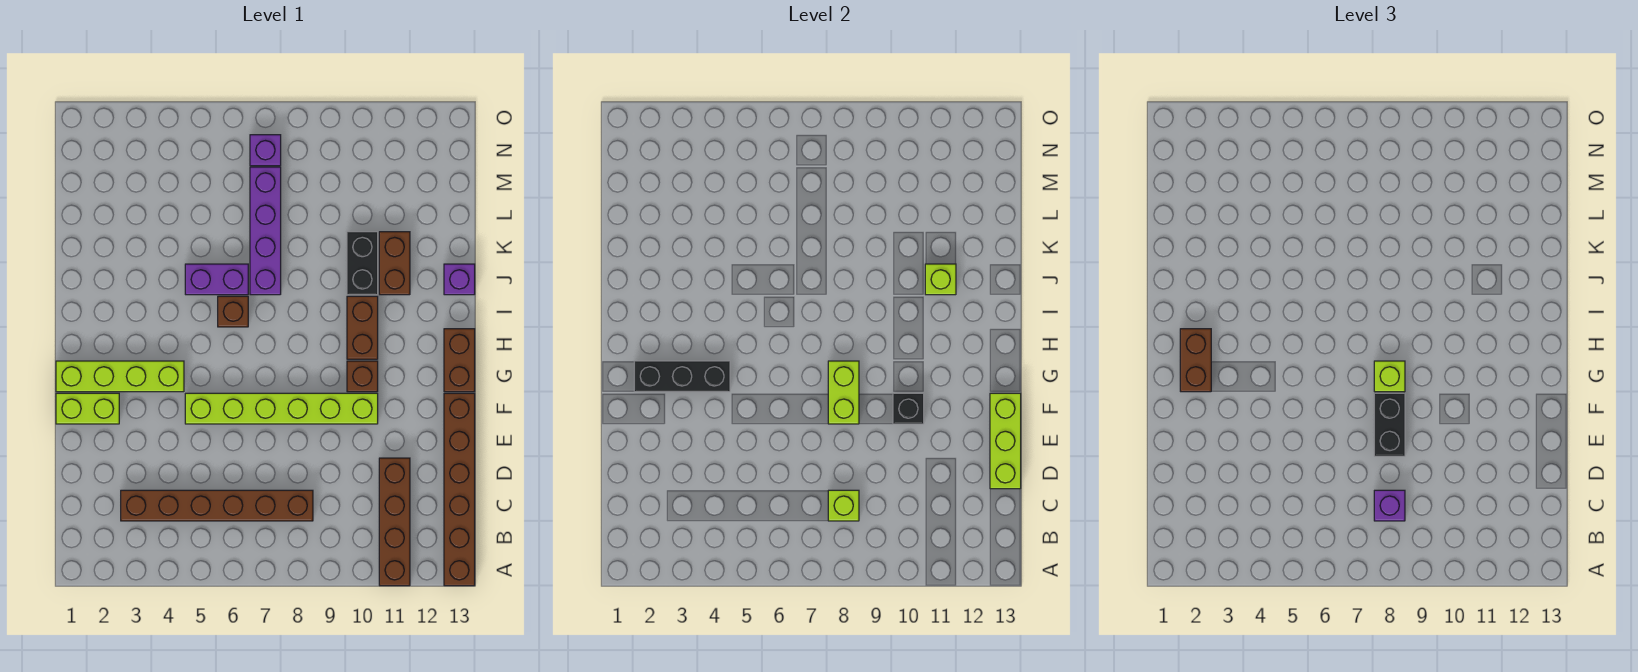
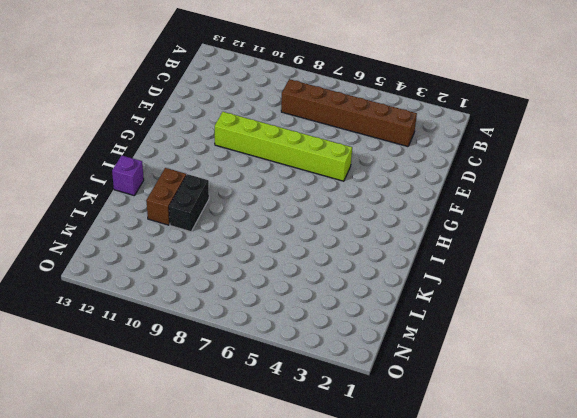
none -> brown 1x4 brick [379,458,410,586]
none -> brown 1x6 brick [444,393,475,586]
none -> lime 1x2 brick [56,393,119,424]

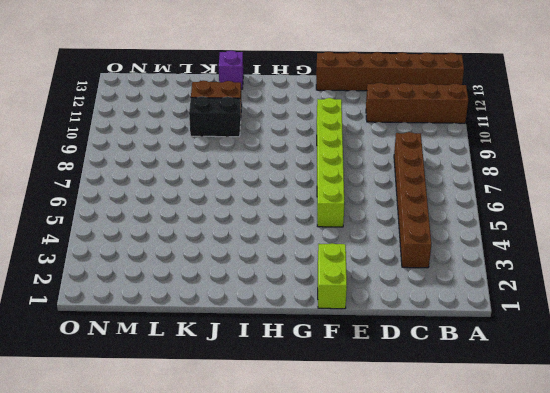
none -> lime 1x4 brick [56,361,184,392]
none -> brown 1x1 brick [347,361,378,392]
none -> brown 1x2 brick [444,329,475,392]

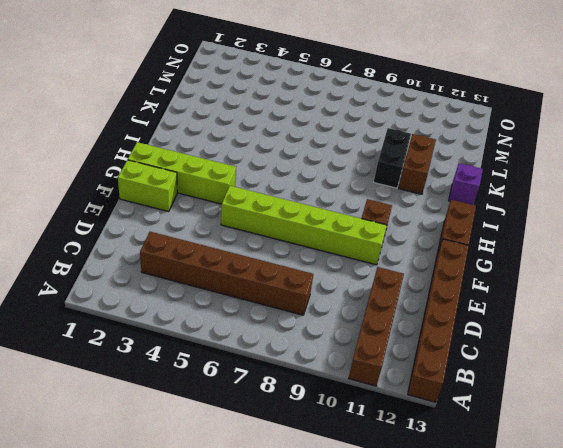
none -> brown 1x2 brick [347,296,378,359]
none -> brown 1x1 brick [218,296,248,327]
none -> purple 1x2 brick [185,264,248,295]

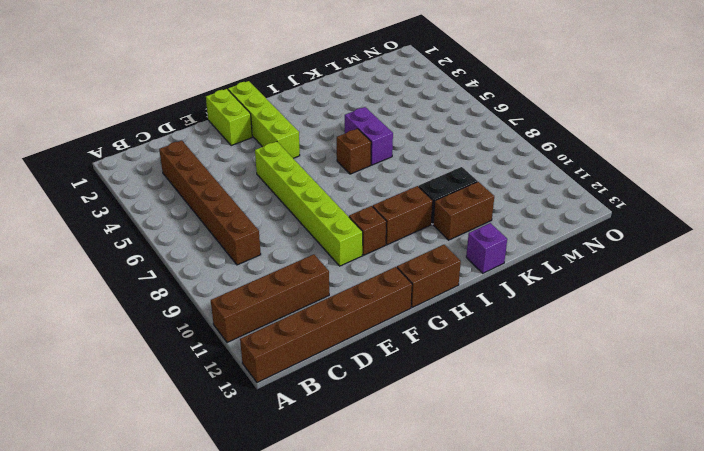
none -> purple 1x4 brick [250,167,281,295]
none -> purple 1x1 brick [250,135,281,166]
none -> lime 1x1 brick [828,490,859,521]

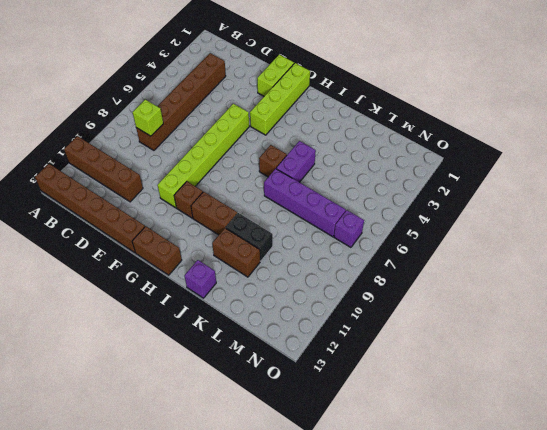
none -> lime 1x3 brick [990,393,1021,489]
none -> lime 1x2 brick [828,361,859,424]
none -> black 1x1 brick [893,393,924,424]

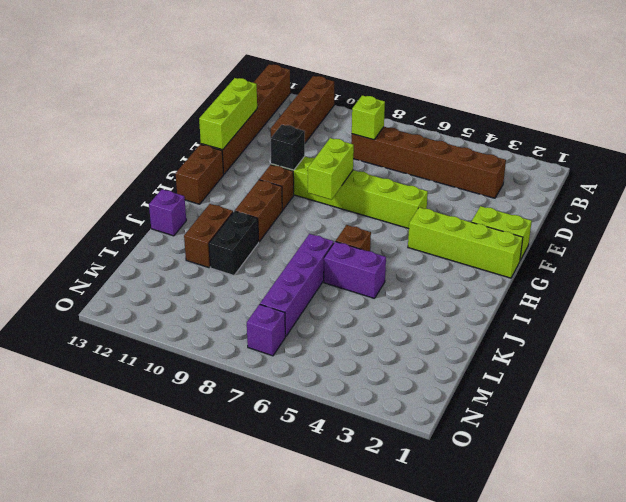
none -> black 1x3 brick [634,361,730,392]
none -> lime 1x1 brick [925,264,956,295]
none -> purple 1x1 brick [1374,490,1405,521]

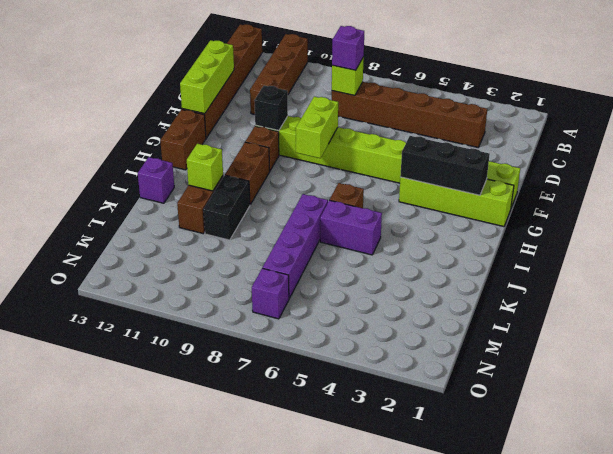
none -> black 1x2 brick [1374,393,1405,456]
none -> brown 1x2 brick [1180,329,1211,392]
none -> lime 1x1 brick [1374,361,1405,392]

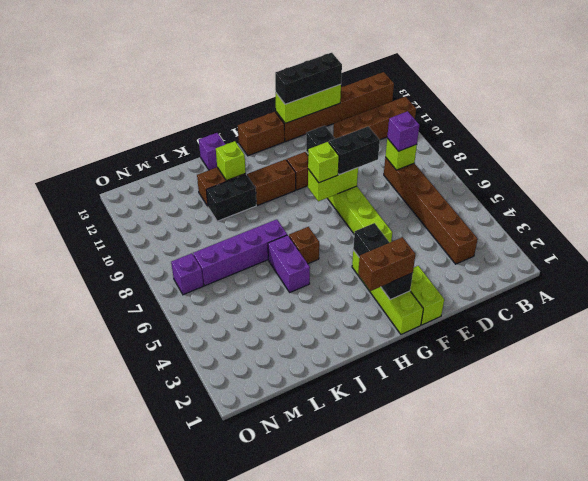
black 1x3 brick [275,53,342,104] -> none

